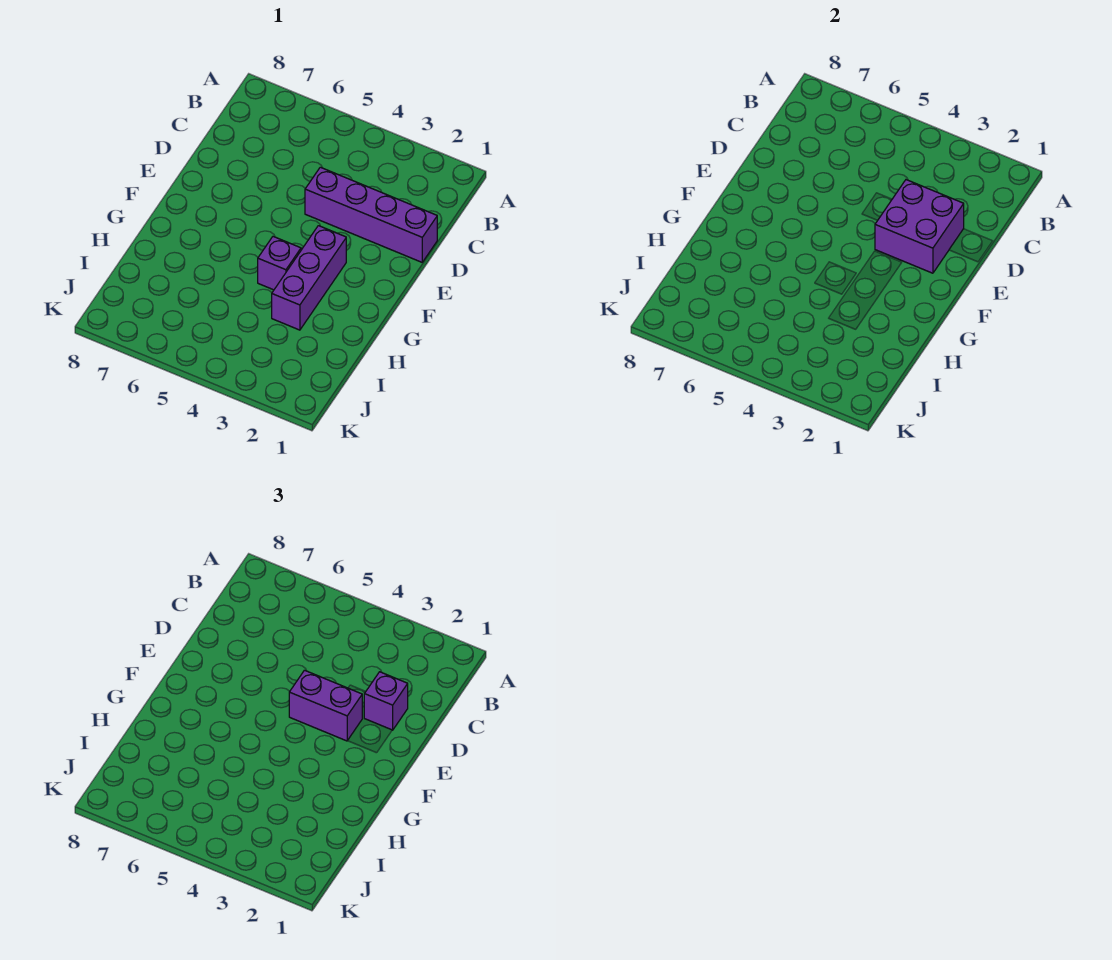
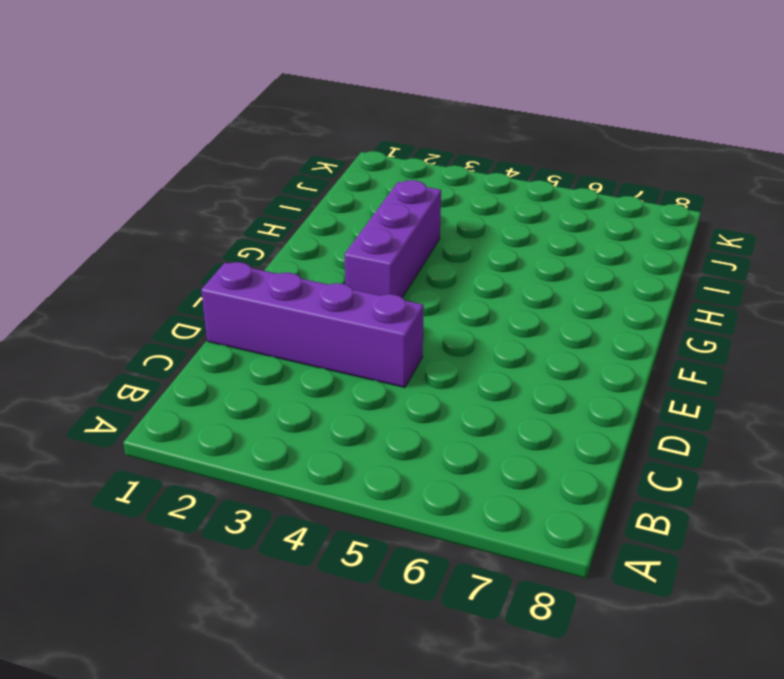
none -> purple 1x1 brick [258,237,301,290]
none -> purple 2x2 brick [875,180,964,273]

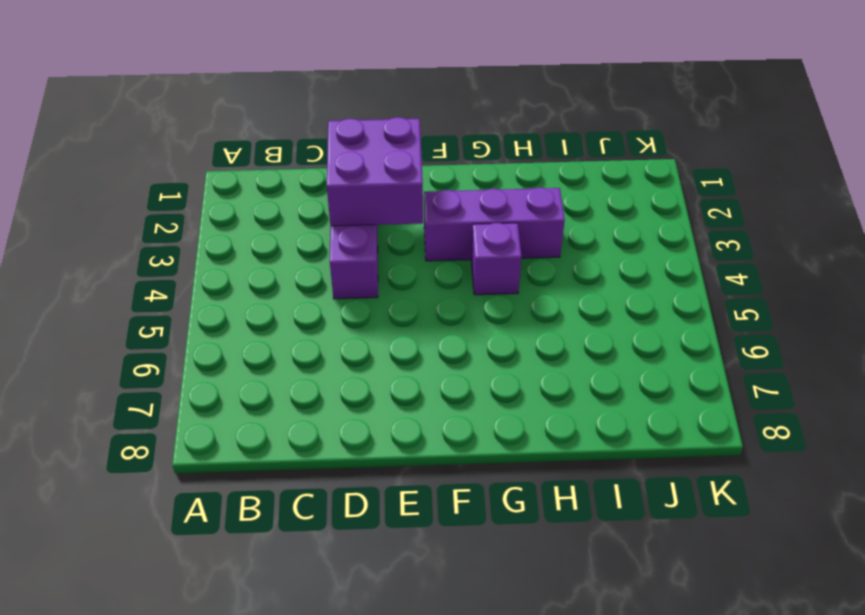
none -> purple 1x1 brick [364,672,408,730]
none -> purple 1x2 brick [289,670,362,741]

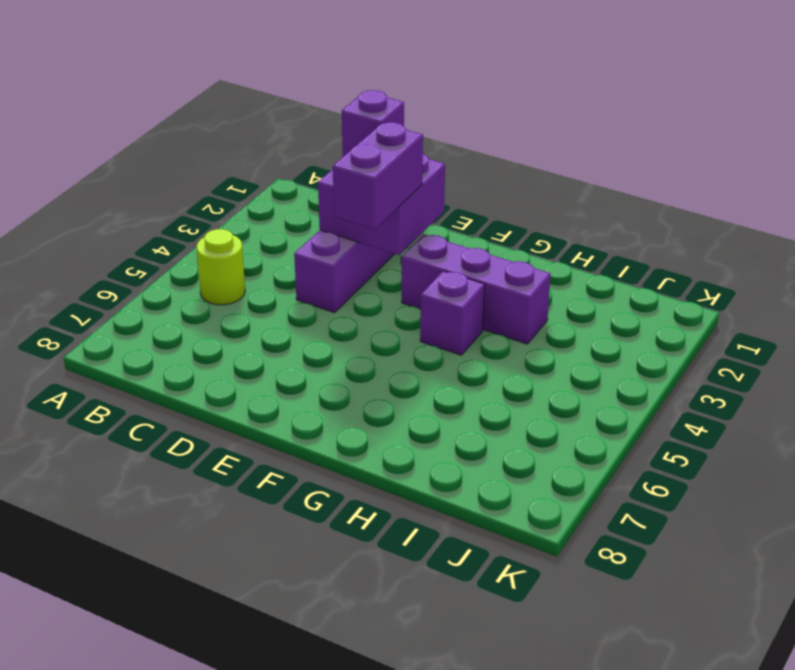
lime 1x1 round brick [197,229,245,305] -> none

